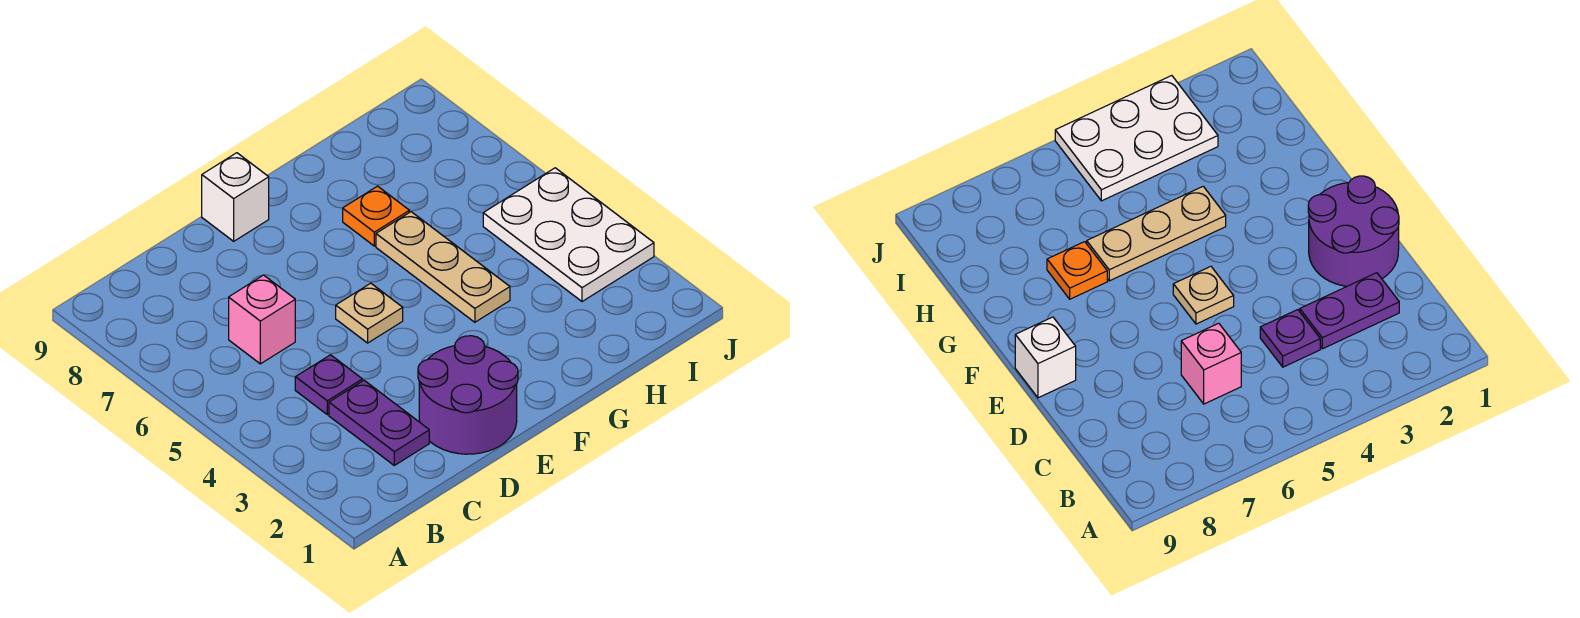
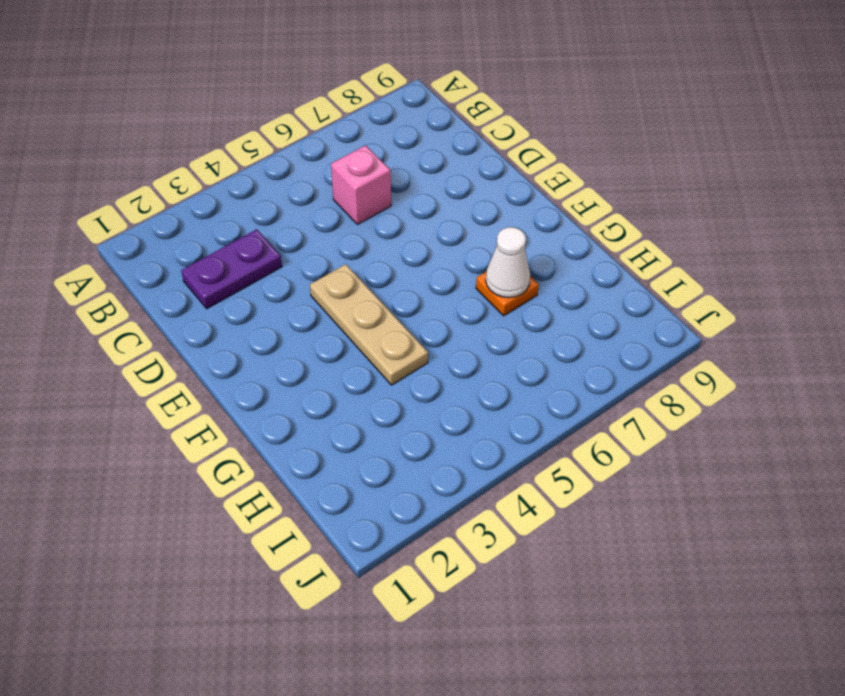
tan 1x3 plate [310,264,428,385] -> tan 1x3 plate turned to [376,212,510,322]
white 1x1 cone [486,227,530,298] -> none
none -> purple 1x1 plate [295,355,362,415]
none -> purple 2x2 round brick [418,336,518,454]

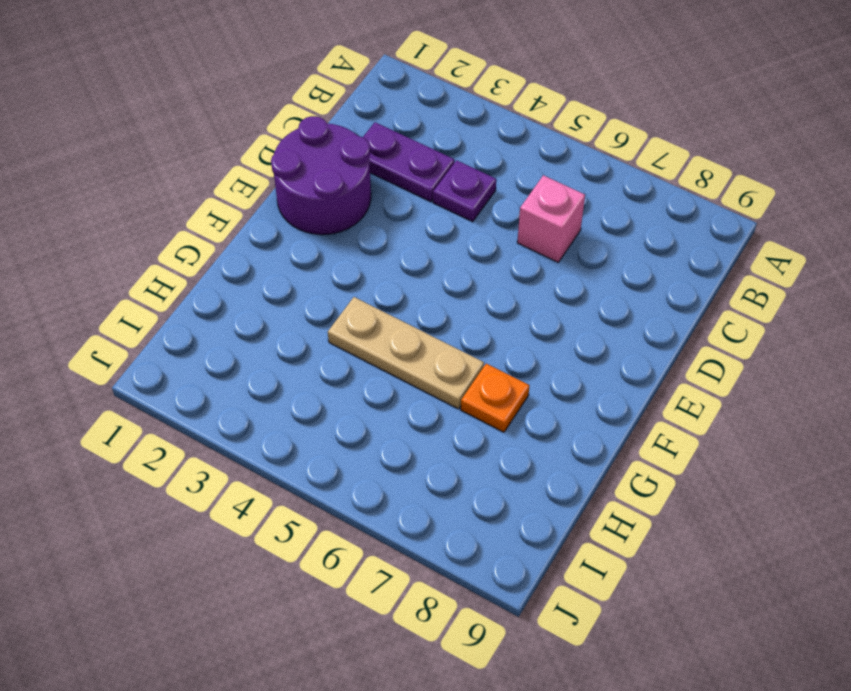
none -> tan 1x1 plate [336,283,403,343]
none -> white 1x1 brick [202,153,269,241]

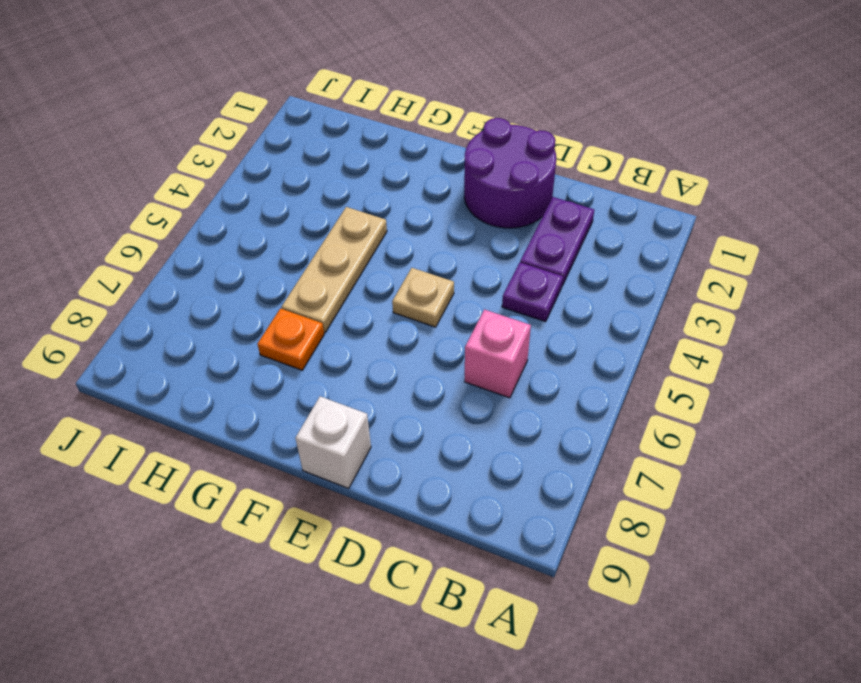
none -> white 2x3 plate [483,168,654,302]

